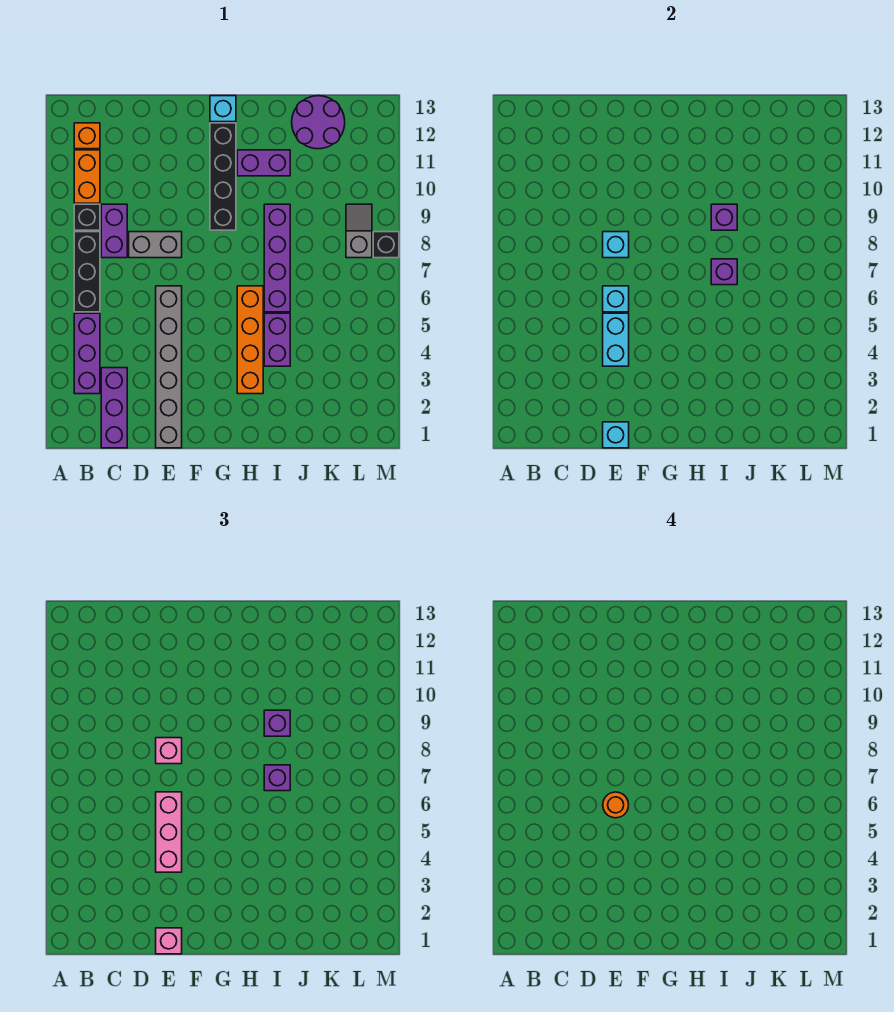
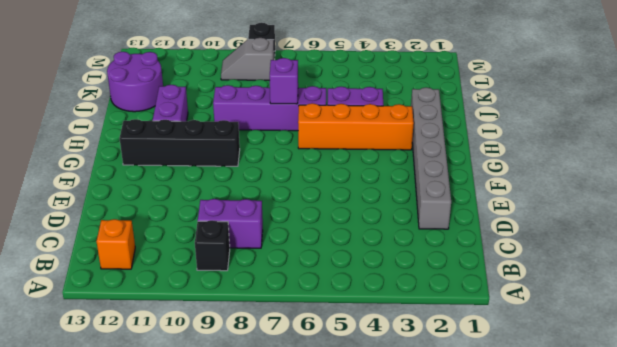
grey 1x6 brick [411,87,451,229] -> grey 1x6 brick turned to [156,286,182,448]
none -> purple 1x3 brick [74,313,100,394]
none -> black 1x3 brick [74,232,100,312]
none -> orange 1x2 brick [74,150,100,203]
none -> purple 1x3 brick [101,368,127,448]

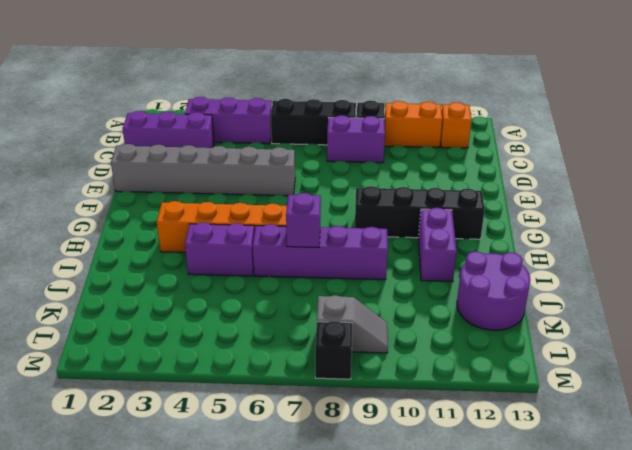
none -> grey 1x2 brick [129,232,182,258]
none -> cyan 1x1 brick [210,96,236,122]
none -> cyan 1x1 brick [603,422,629,448]
none -> cyan 1x2 brick [603,313,629,366]

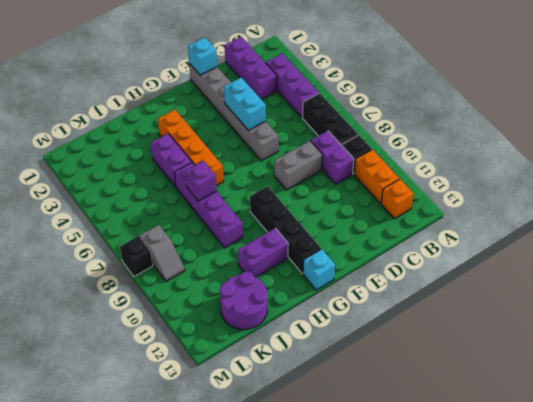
none -> cyan 1x1 brick [603,286,629,312]
none -> cyan 1x1 brick [603,232,629,258]
none -> purple 1x1 brick [711,204,737,230]
none -> pink 1x1 brick [156,928,182,954]

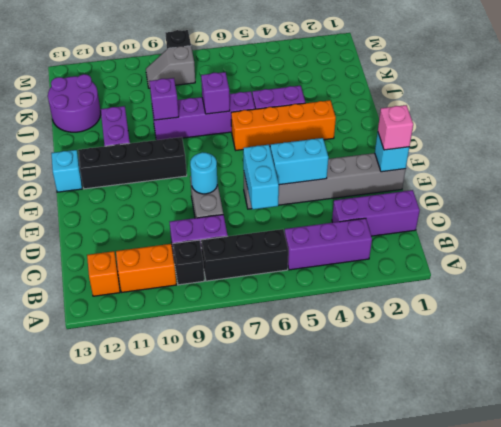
cyan 1x2 brick [243,145,279,210] -> cyan 1x1 brick [603,286,629,312]
cyan 1x1 round brick [190,152,217,194] -> cyan 1x1 brick [603,232,629,258]
none -> pink 1x3 brick [156,792,182,872]
none -> pink 1x1 brick [156,738,182,764]
none -> purple 1x1 brick [264,765,290,791]
none -> purple 1x1 brick [264,710,290,736]

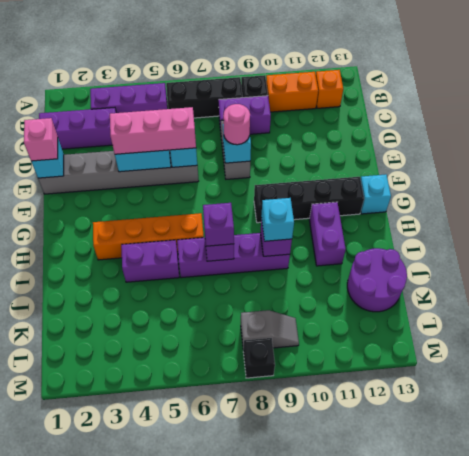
pink 1x1 round brick [223,104,250,145] -> pink 1x1 brick [156,738,182,764]
cyan 1x1 brick [261,198,294,241] -> purple 1x1 brick [264,710,290,736]
none -> orange 1x1 round brick [603,792,629,818]

